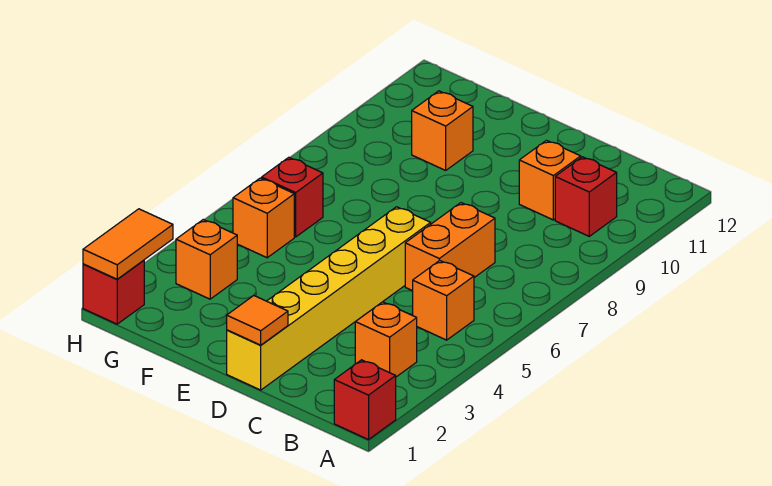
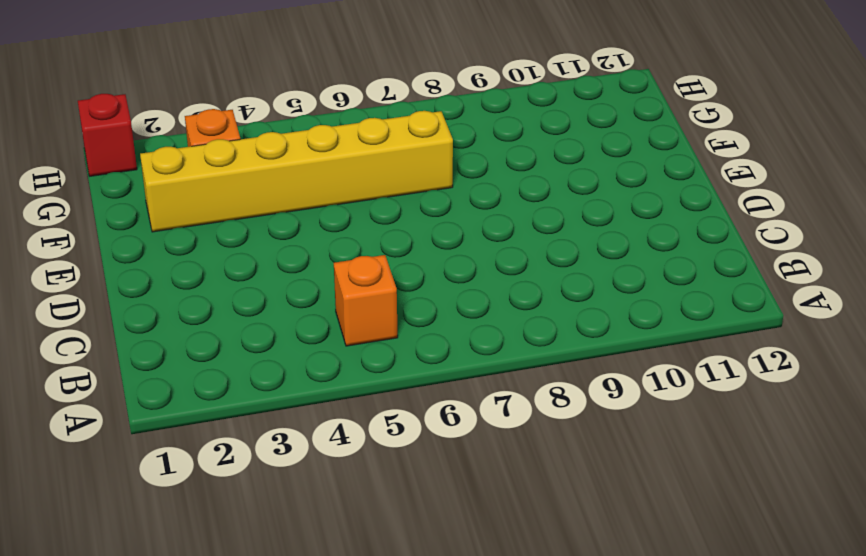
yellow 1x6 brick [140,111,453,232] -> yellow 1x6 brick moved to [227,207,431,390]
none -> red 1x1 brick [334,360,396,440]
none -> orange 1x1 brick [355,302,417,377]
none -> red 1x1 brick [555,157,617,236]

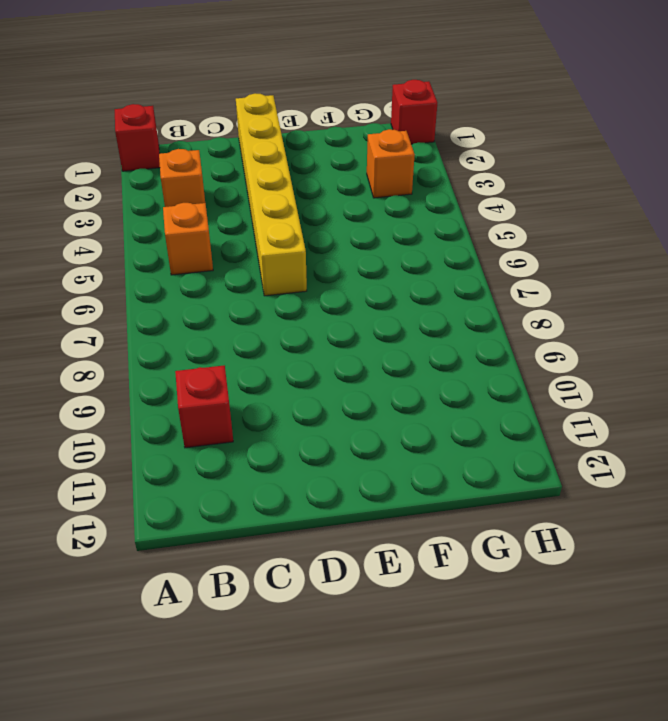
none -> orange 1x2 brick [405,203,495,291]
none -> orange 1x1 brick [519,140,581,220]
none -> orange 1x1 brick [412,91,473,170]

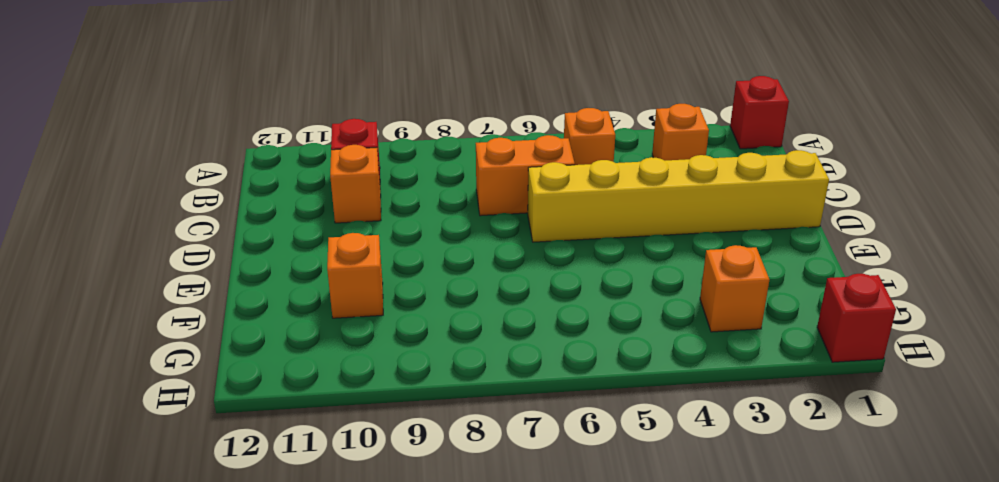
none -> orange 1x1 brick [233,178,294,258]
none -> red 1x1 brick [262,157,323,237]
none -> orange 1x1 tile [227,296,288,345]

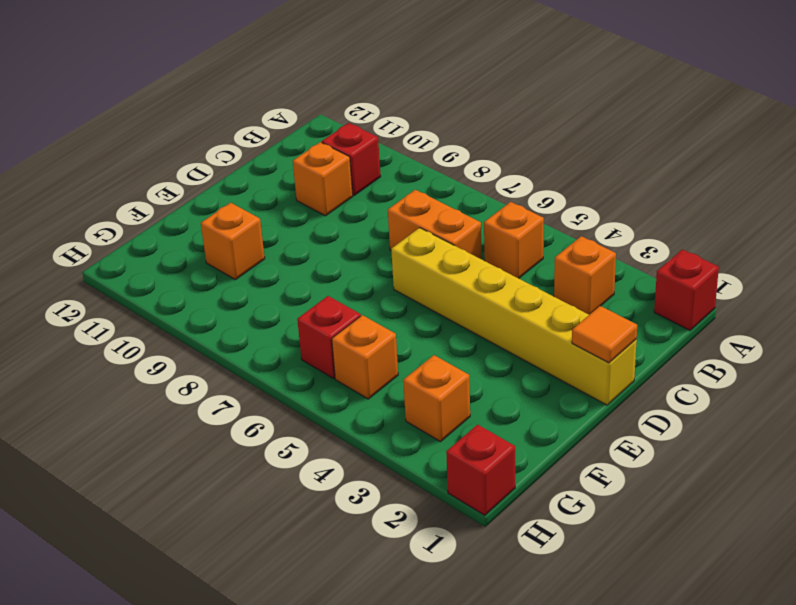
none -> orange 1x2 tile [83,209,173,279]

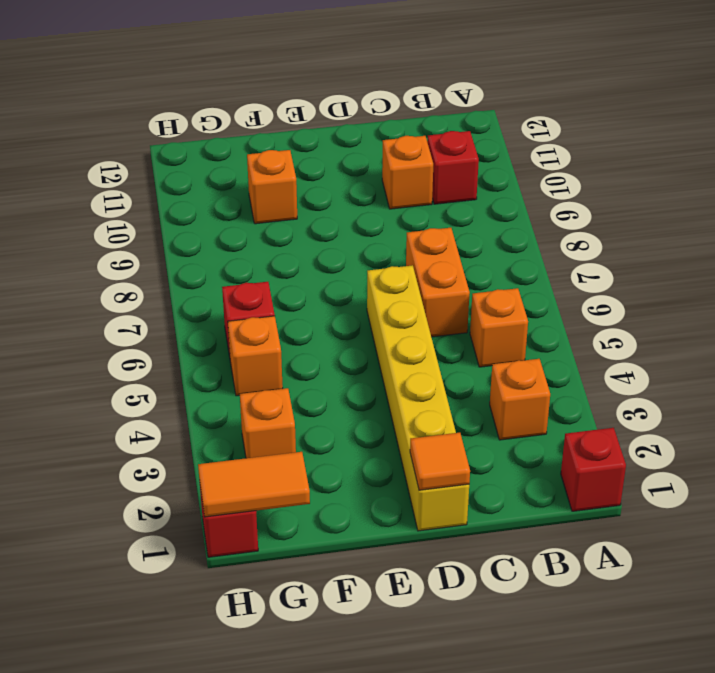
orange 1x2 tile [198,452,310,517] -> orange 1x2 tile turned to [83,209,173,279]

